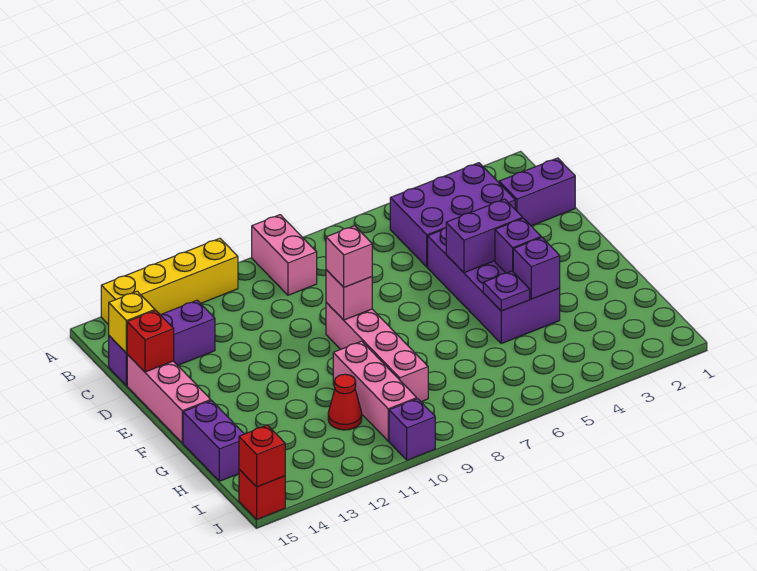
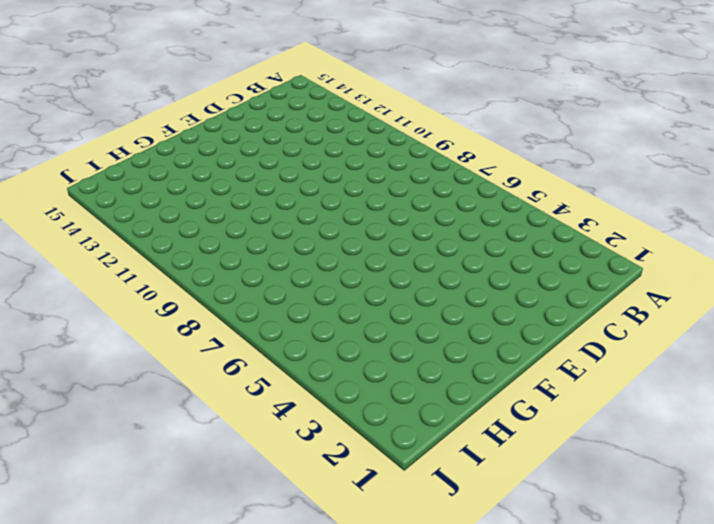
none -> pink 1x2 brick [252,215,317,295]
none -> yellow 1x4 brick [101,238,238,325]
none -> purple 2x3 brick [390,163,515,267]

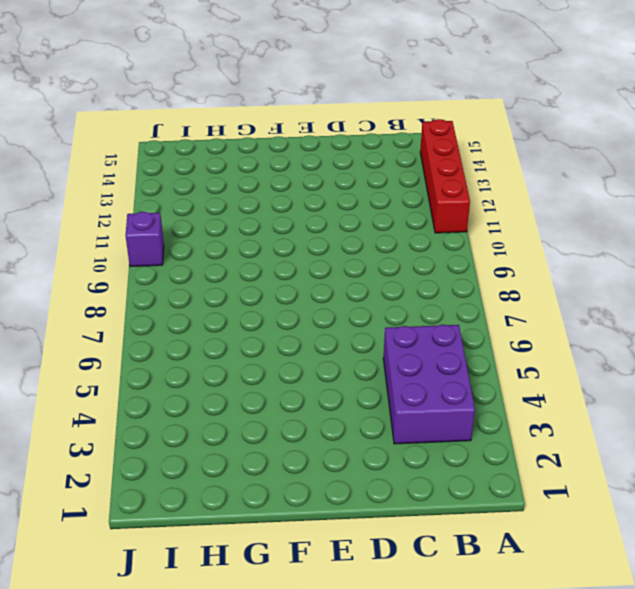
red 1x4 brick [420,119,470,233] -> yellow 1x4 brick [101,238,238,325]
none -> pink 1x2 brick [252,215,317,295]
none -> purple 1x2 brick [499,158,575,226]
none -> purple 1x3 brick [109,300,215,386]

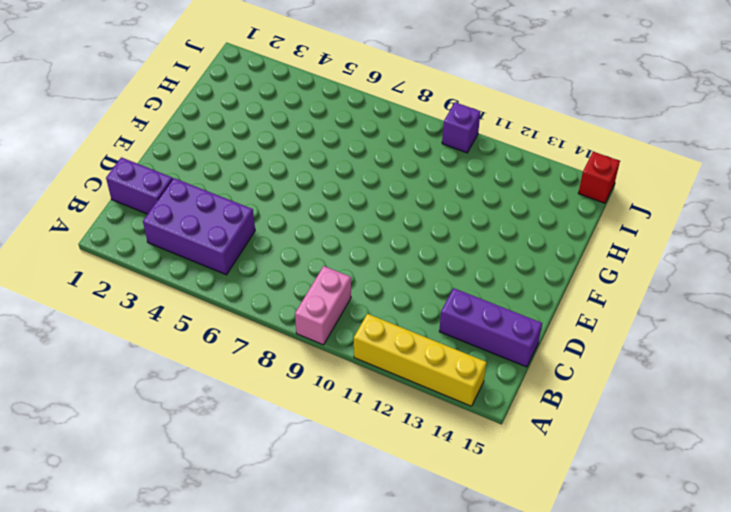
none -> purple 2x4 brick [428,228,560,343]
none -> pink 1x3 brick [127,355,211,443]
none -> pink 1x4 brick [326,303,428,402]

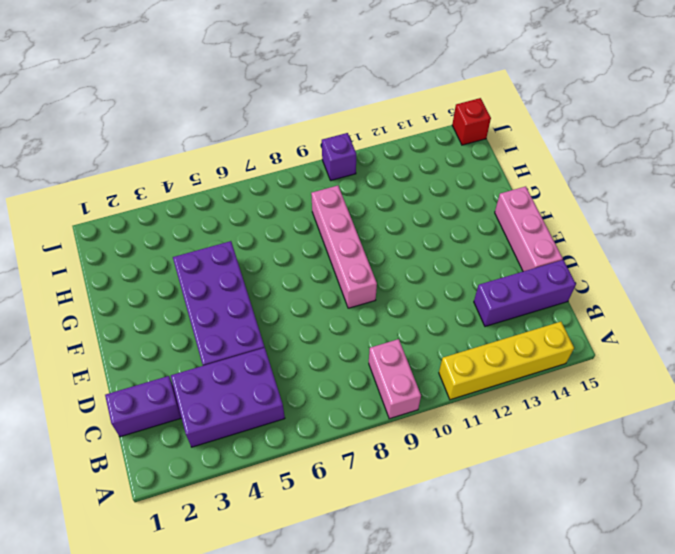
none -> pink 1x3 brick [333,341,417,441]
none -> purple 1x2 brick [183,401,244,481]
none -> red 1x1 cone [328,374,362,430]

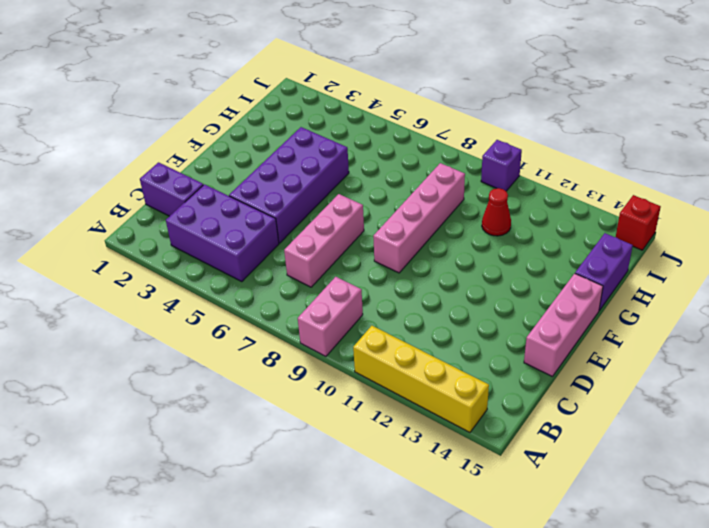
pink 1x3 brick [284,194,364,287] -> pink 1x3 brick moved to [333,341,417,441]
none -> purple 1x3 brick [109,300,215,386]
none -> yellow 1x1 brick [109,291,155,353]
none -> red 1x1 brick [127,310,174,372]

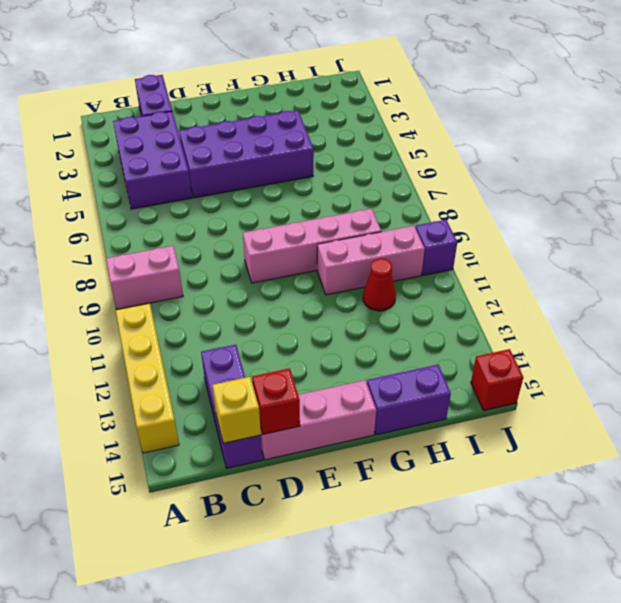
none -> purple 1x2 brick [446,199,523,273]
none -> pink 1x1 brick [326,270,372,320]
none -> purple 1x1 brick [495,218,541,273]

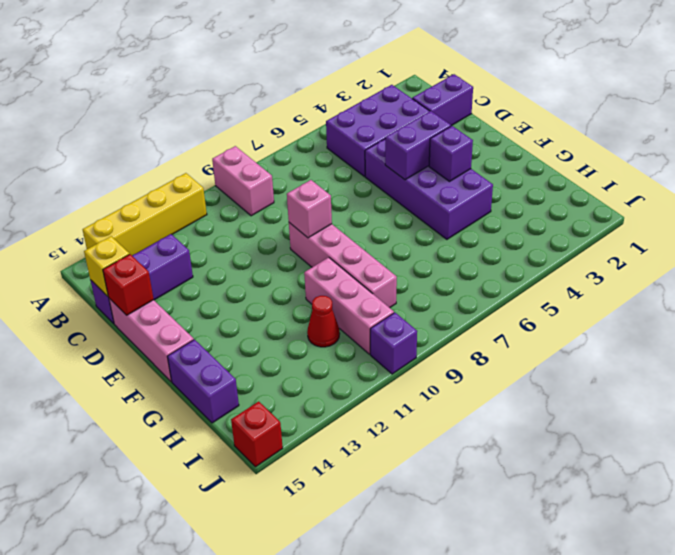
none -> purple 1x1 brick [513,237,560,299]
none -> purple 1x1 plate [483,271,530,311]
none -> red 1x1 brick [239,425,285,487]

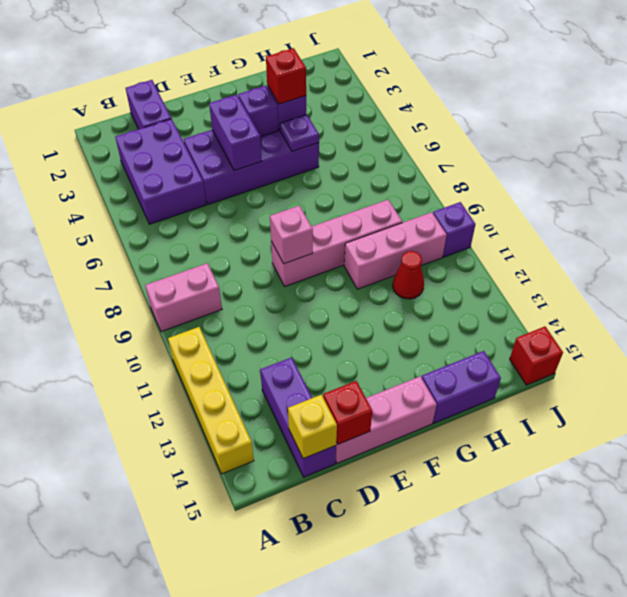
red 1x1 brick [266,48,306,104] -> red 1x1 brick moved to [239,425,285,487]
none -> pink 1x1 brick [326,226,372,287]

